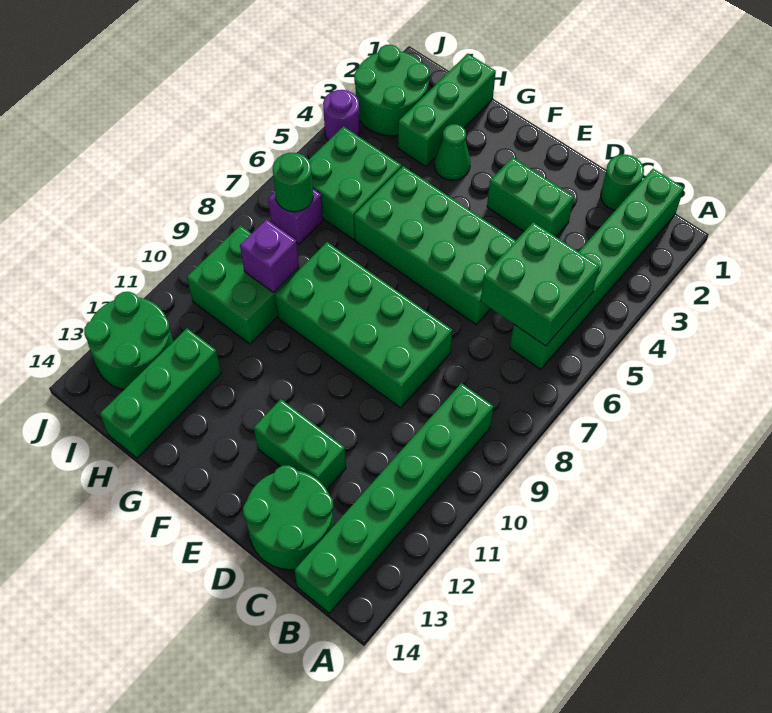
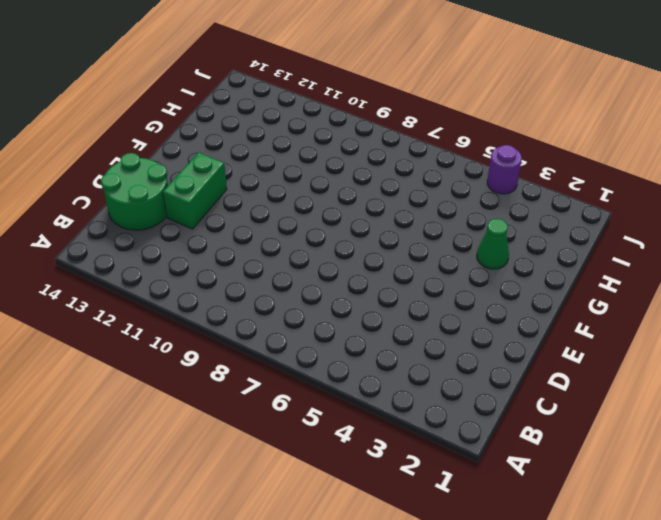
none -> green 1x6 brick [510,169,684,370]
none -> green 1x6 brick [295,383,494,613]
none -> green 1x1 round brick [601,154,644,210]

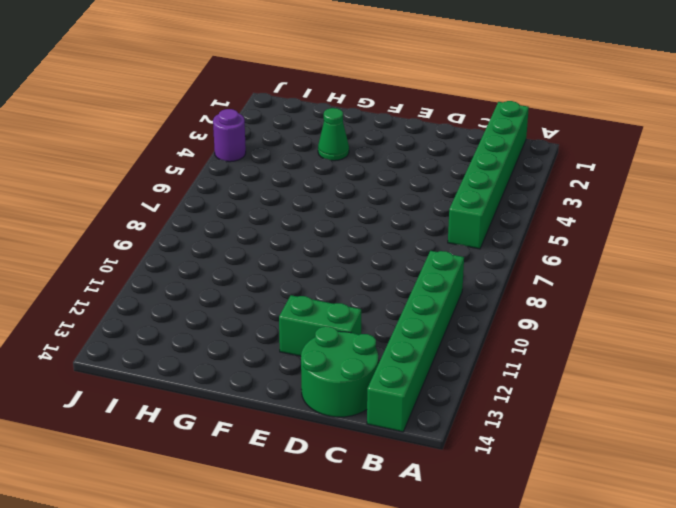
none -> green 1x1 round brick [601,154,644,210]
none -> green 1x2 brick [487,157,574,237]
none -> green 2x4 brick [354,166,515,325]

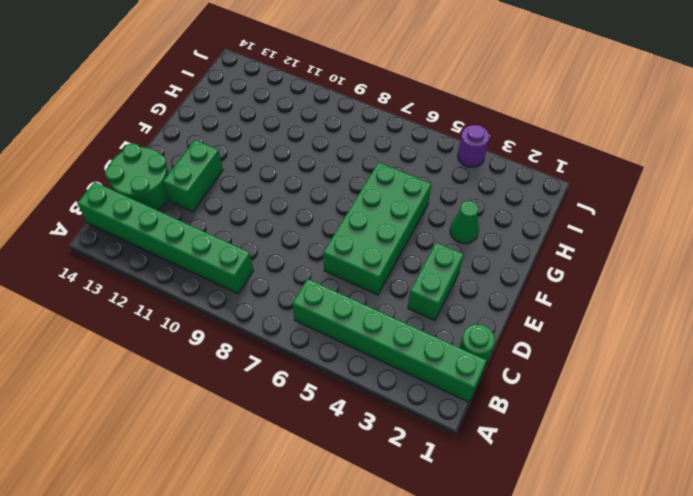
none -> green 2x4 brick [275,242,452,408]
none -> green 1x3 brick [398,53,496,167]
none -> green 2x2 brick [309,127,402,239]

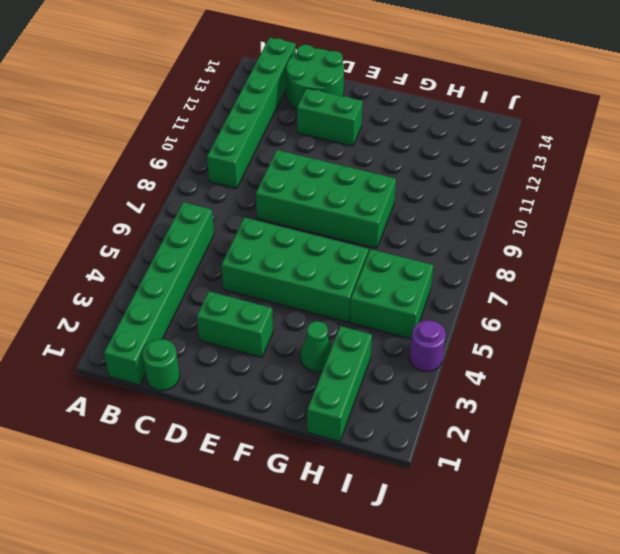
none -> green 2x2 brick [187,225,299,344]
none -> green 1x3 brick [100,328,221,458]
none -> green 2x2 round brick [354,45,430,136]

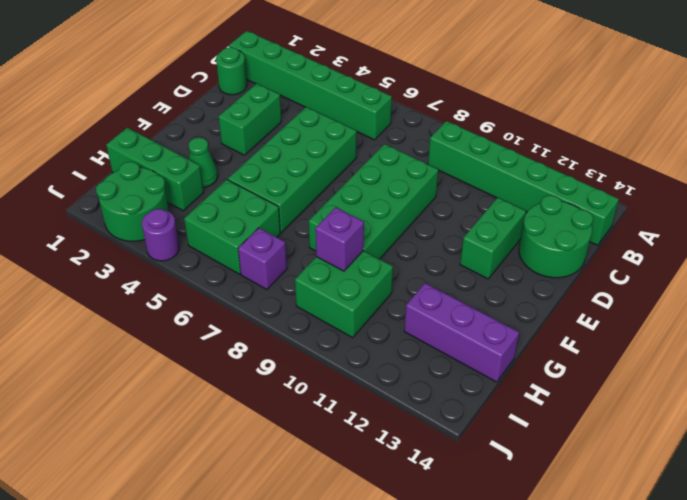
purple 1x3 brick [404,283,519,382] -> green 1x3 brick [100,328,221,458]
none -> green 2x2 round brick [84,292,173,390]
none -> green 2x2 brick [481,222,600,346]
none -> green 1x1 round brick [273,153,313,212]

